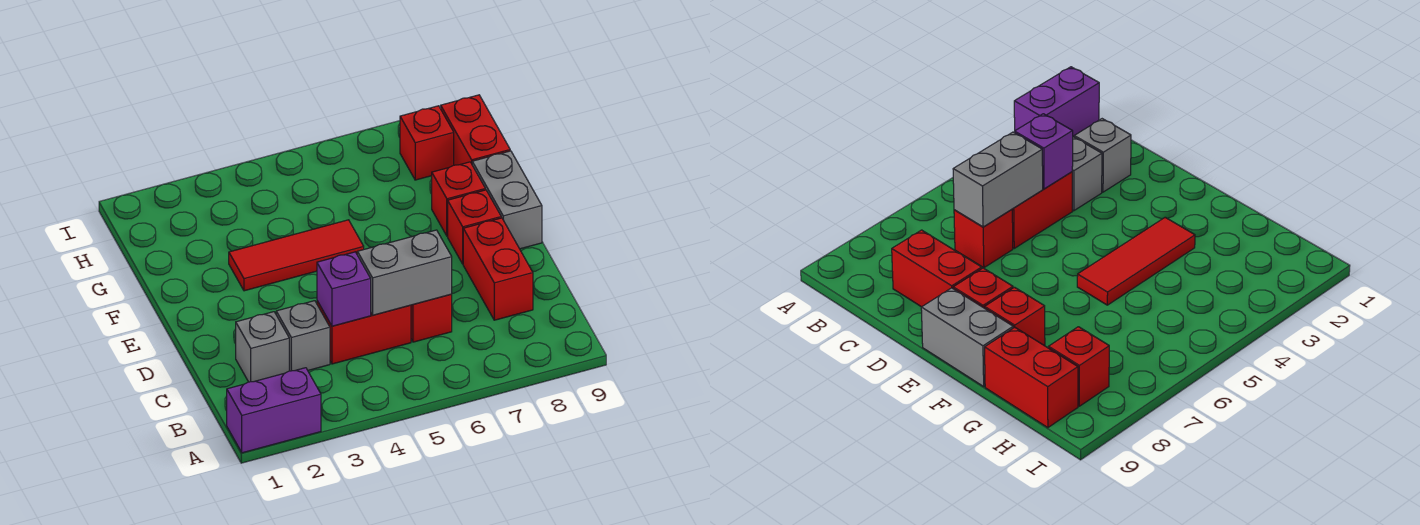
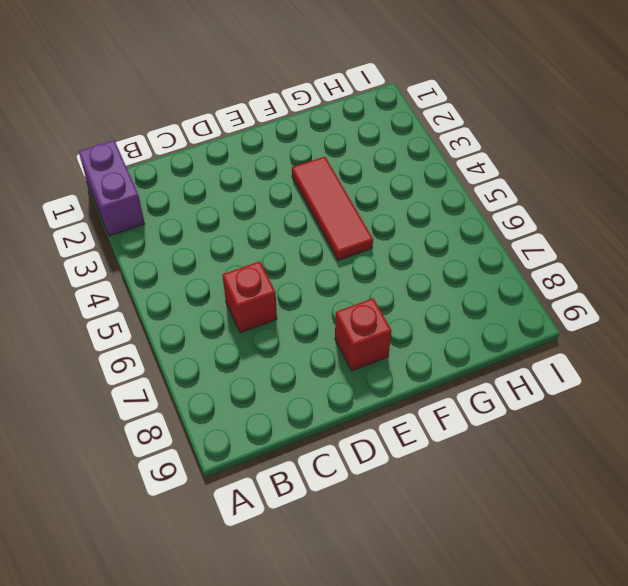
none -> grey 1x1 brick [236,312,289,382]
none -> grey 1x1 brick [276,301,330,371]
none -> red 1x2 brick [317,301,411,364]

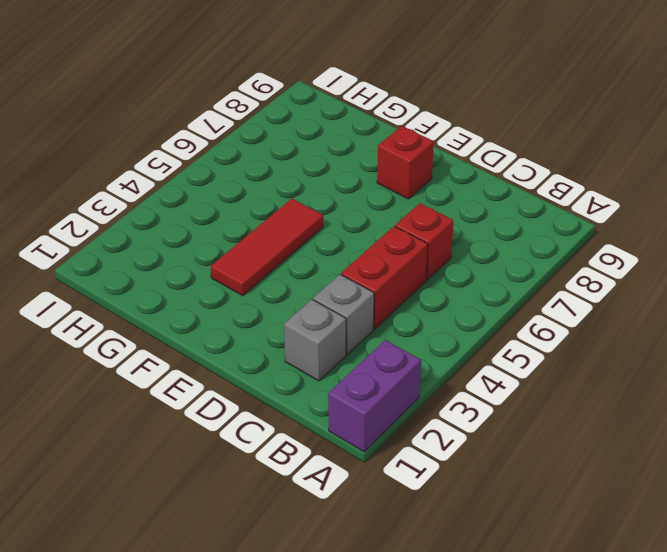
none -> red 1x2 brick [463,218,533,320]
none -> grey 1x2 brick [472,151,542,249]
none -> red 1x1 brick [432,162,485,236]

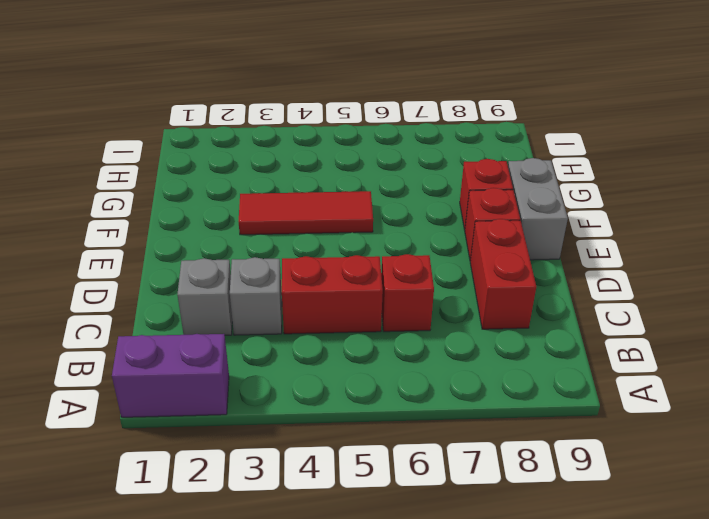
none -> red 1x2 brick [441,95,510,165]
none -> red 1x1 brick [400,106,454,180]
none -> purple 1x1 brick [317,252,371,326]

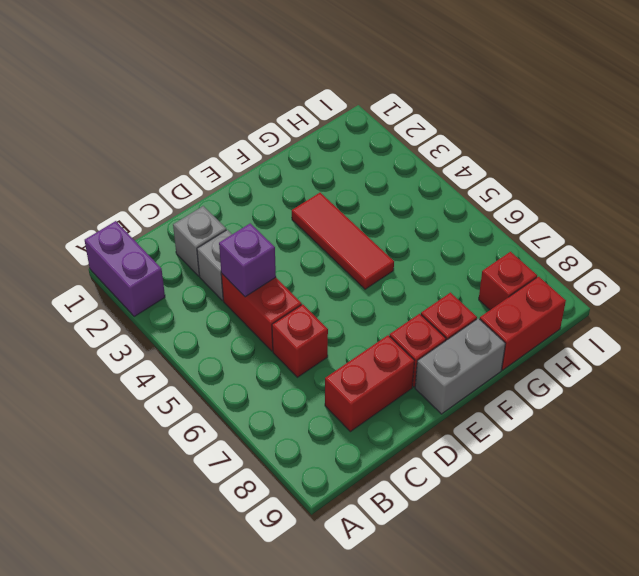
none -> grey 1x2 brick [357,230,452,315]

